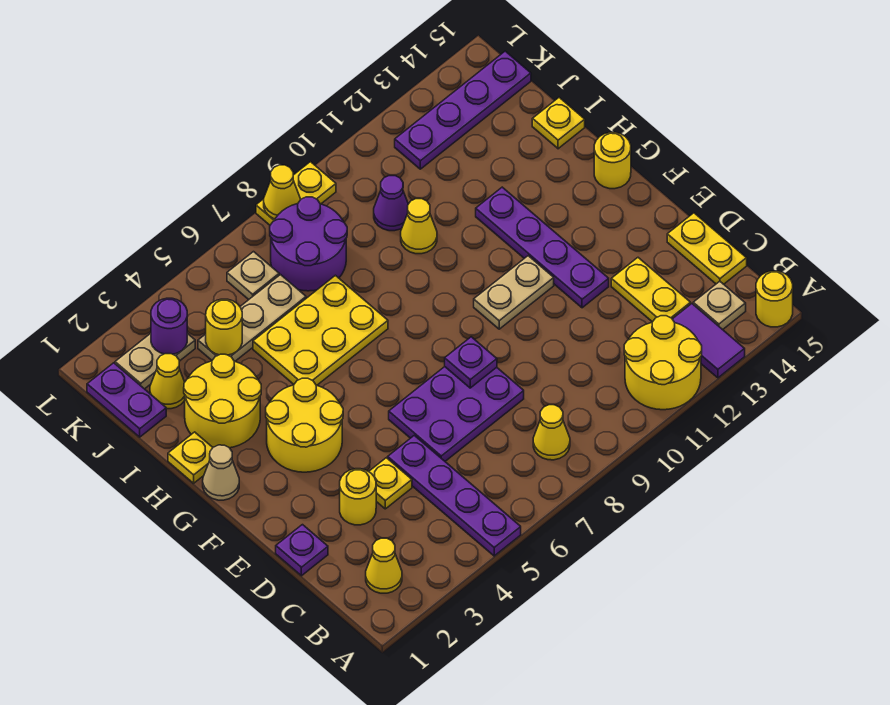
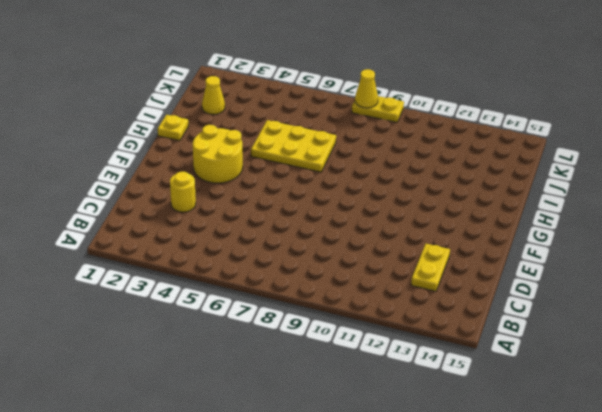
none -> purple 1x4 plate [388,435,521,556]
none -> yellow 2x2 round brick [624,316,702,410]
none -> purple 1x2 tile [673,304,745,378]
none -> yellow 1x1 round brick [756,271,793,327]

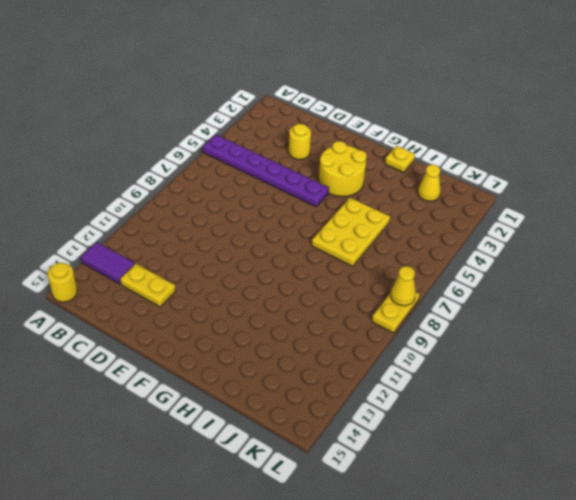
purple 1x6 plate [203,135,329,207] -> purple 1x4 plate [388,435,521,556]
none -> yellow 2x2 round brick [624,316,702,410]
none -> yellow 1x1 cone [366,538,402,593]
none -> yellow 1x1 cone [533,405,570,460]
none -> tan 1x1 plate [693,281,746,330]

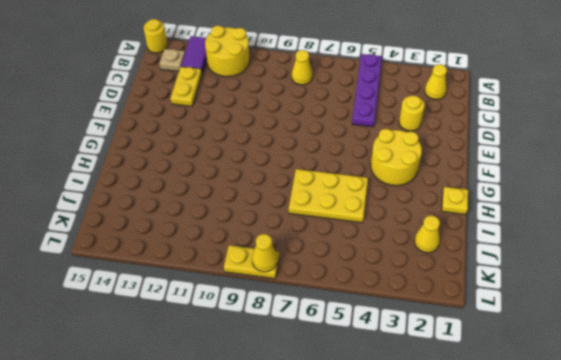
none -> yellow 1x2 plate [667,213,747,284]
none -> purple 1x1 plate [276,525,328,576]
none -> yellow 1x1 plate [369,458,412,509]
none -> purple 2x3 plate [389,367,524,461]

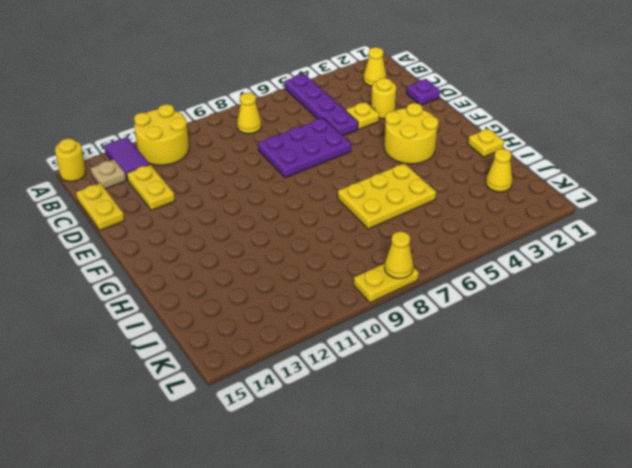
none -> purple 1x4 plate [476,187,609,308]
none -> tan 1x2 plate [474,256,554,329]
none -> tan 1x1 cone [203,445,239,500]
none -> yellow 1x1 round brick [594,132,631,189]

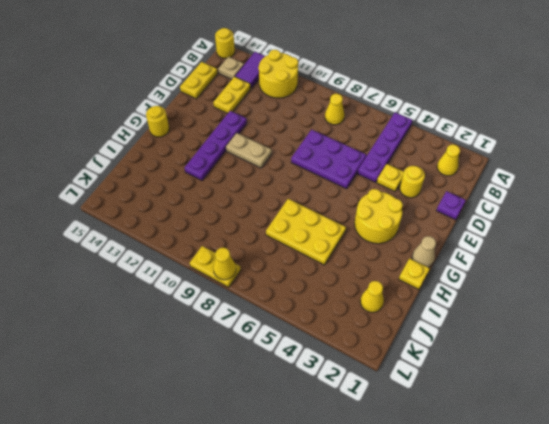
none -> yellow 2x2 round brick [184,354,261,448]
none -> yellow 1x1 cone [401,199,437,254]
none -> yellow 1x1 plate [532,98,585,149]
none -> purple 1x2 plate [87,363,166,437]

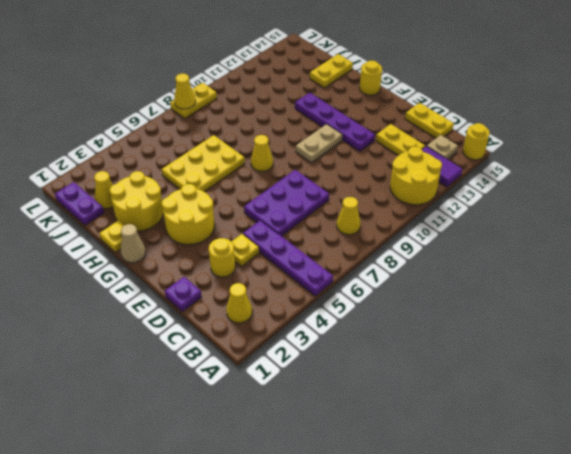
yellow 1x1 cone [251,135,273,171] -> yellow 1x1 cone moved to [401,199,437,254]
yellow 1x2 plate [310,54,353,88] -> yellow 1x1 plate [532,98,585,149]
none -> tan 1x3 plate [198,275,306,361]
none -> purple 2x2 round brick [270,197,347,291]
none -> purple 1x1 cone [374,176,408,231]
none -> tan 1x2 plate [115,333,195,389]

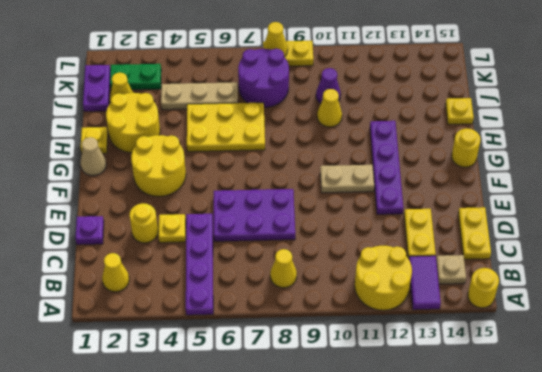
green 1x2 plate [110,64,161,90] -> tan 1x2 plate [115,333,195,389]
none -> tan 1x1 plate [227,252,279,300]
none -> purple 1x4 plate [395,51,531,169]
none -> purple 1x1 plate [445,337,497,388]
none -> yellow 1x1 round brick [206,299,242,355]

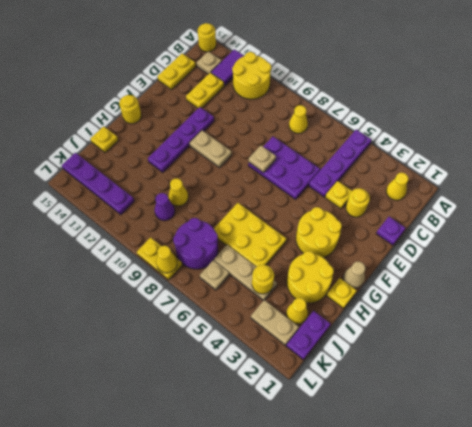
tan 1x1 plate [249,146,276,173] -> purple 1x1 plate [445,337,497,388]
none -> purple 1x1 round brick [151,298,187,354]

